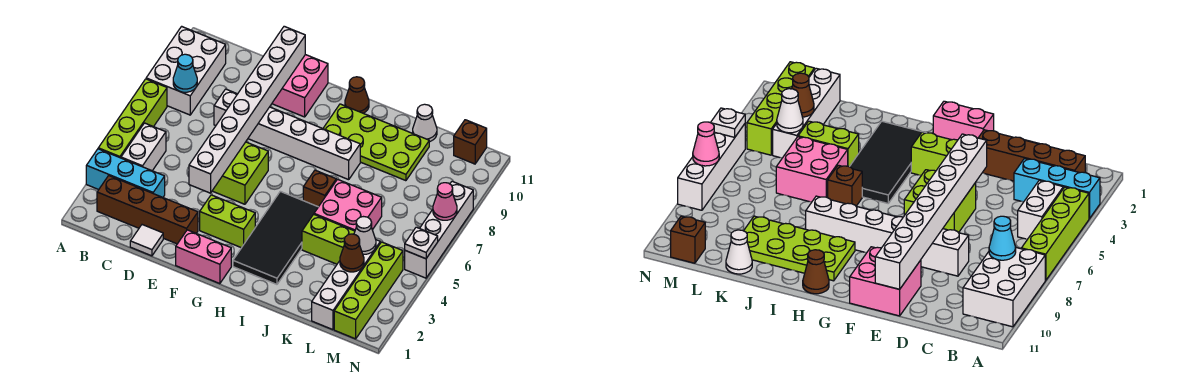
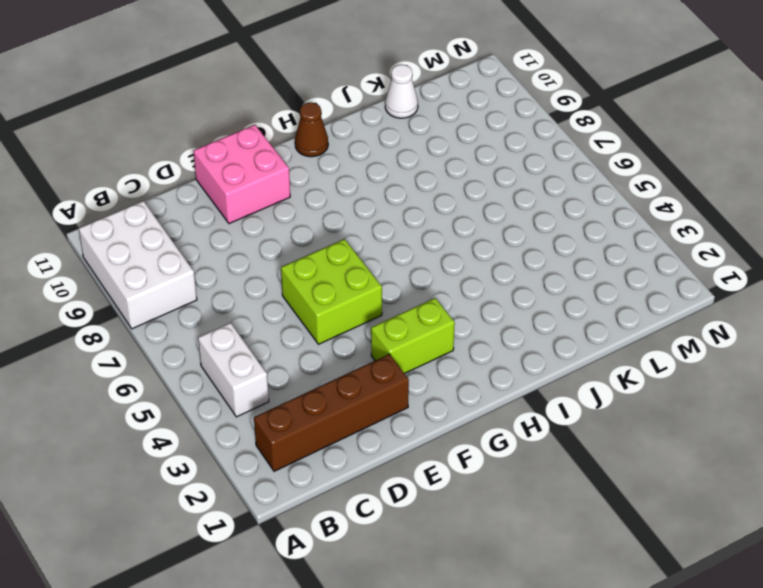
none -> cyan 1x3 brick [86,149,165,197]
none -> lime 1x4 brick [98,79,167,158]
none -> white 1x1 tile [130,225,163,256]

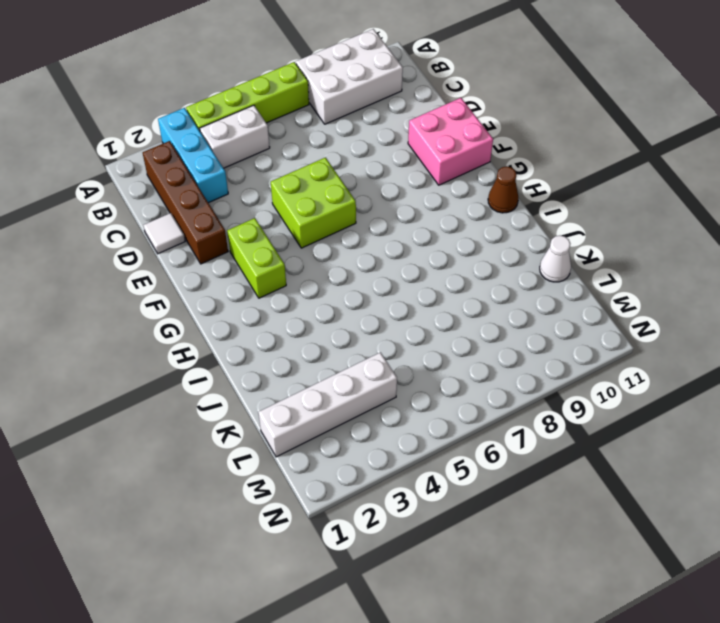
none -> white 1x6 brick [214,89,360,180]
none -> pink 1x2 brick [176,230,231,284]
none -> black 2x4 tile [233,191,318,284]

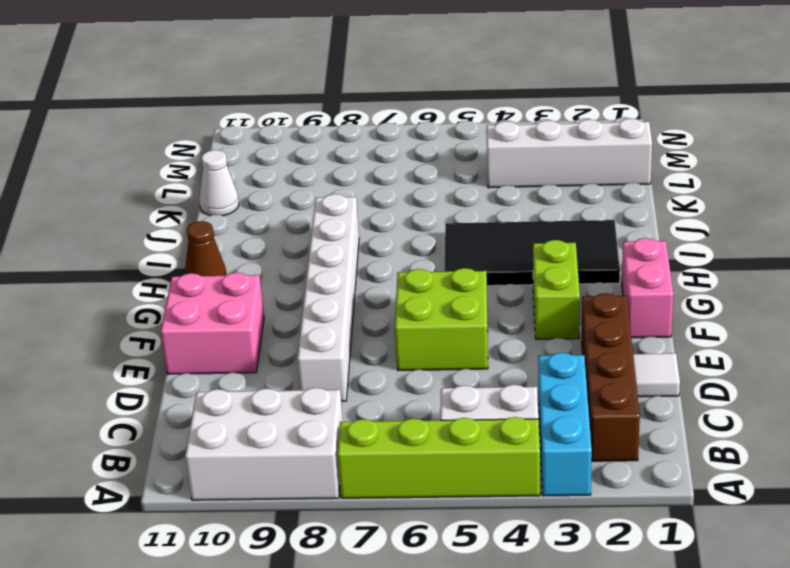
none -> lime 2x4 plate [323,104,429,181]
none -> brown 1x1 brick [303,170,336,207]
none -> lime 1x2 brick [302,214,355,264]

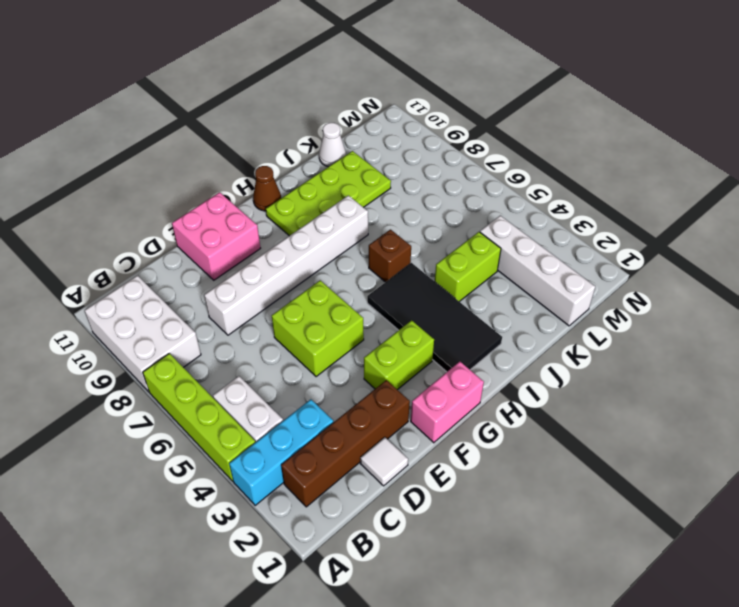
none -> pink 2x2 brick [314,179,382,231]
none -> lime 1x4 brick [334,242,403,339]
none -> brown 1x1 brick [454,120,487,164]

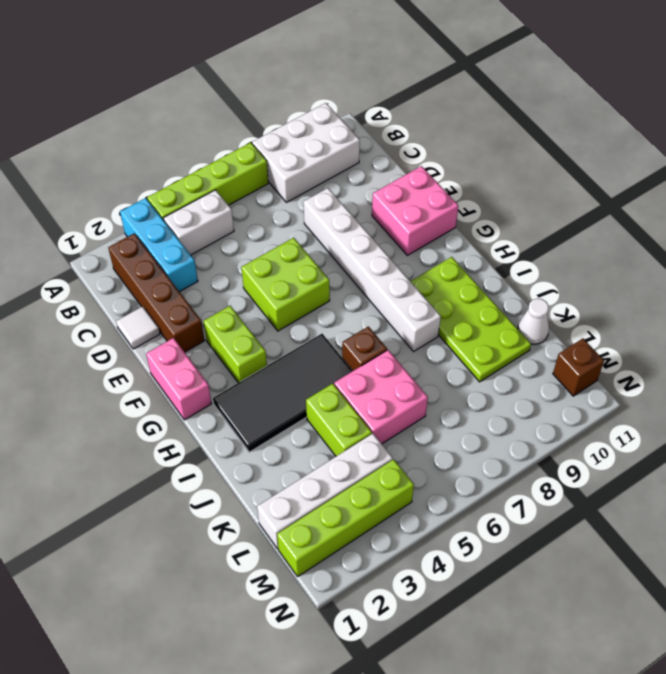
none -> brown 1x1 cone [345,77,369,113]
none -> white 1x4 brick [405,181,473,278]
none -> cyan 1x1 cone [173,54,197,92]

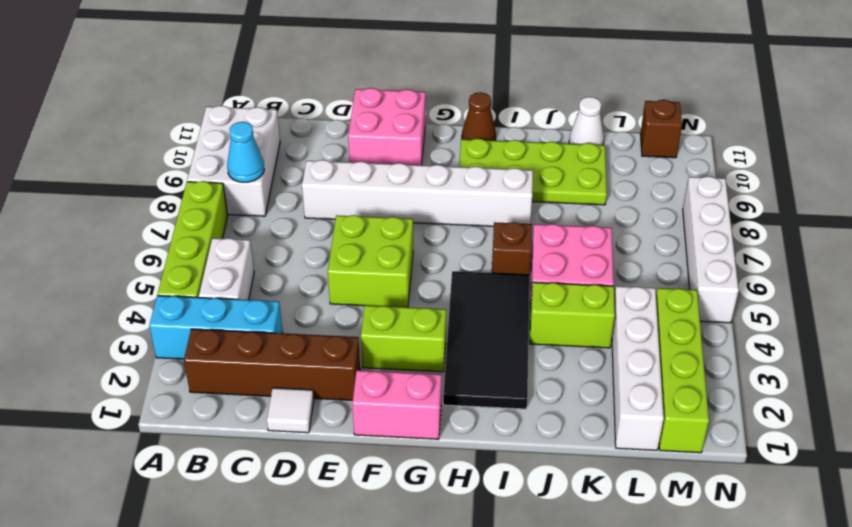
none -> white 1x8 brick [189,26,305,193]
none -> brown 1x1 cone [340,234,364,272]
none -> white 1x1 cone [354,217,376,254]

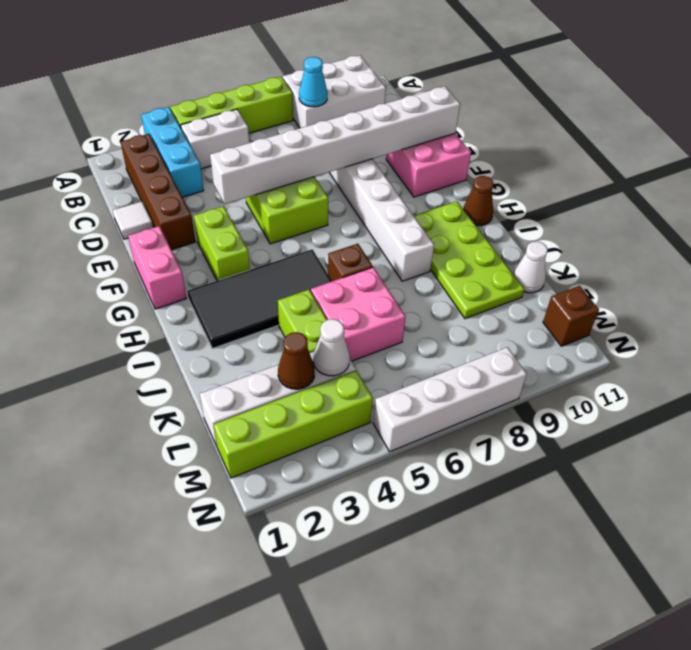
none -> white 1x1 plate [405,227,438,259]
none -> pink 1x1 cone [433,183,457,220]

